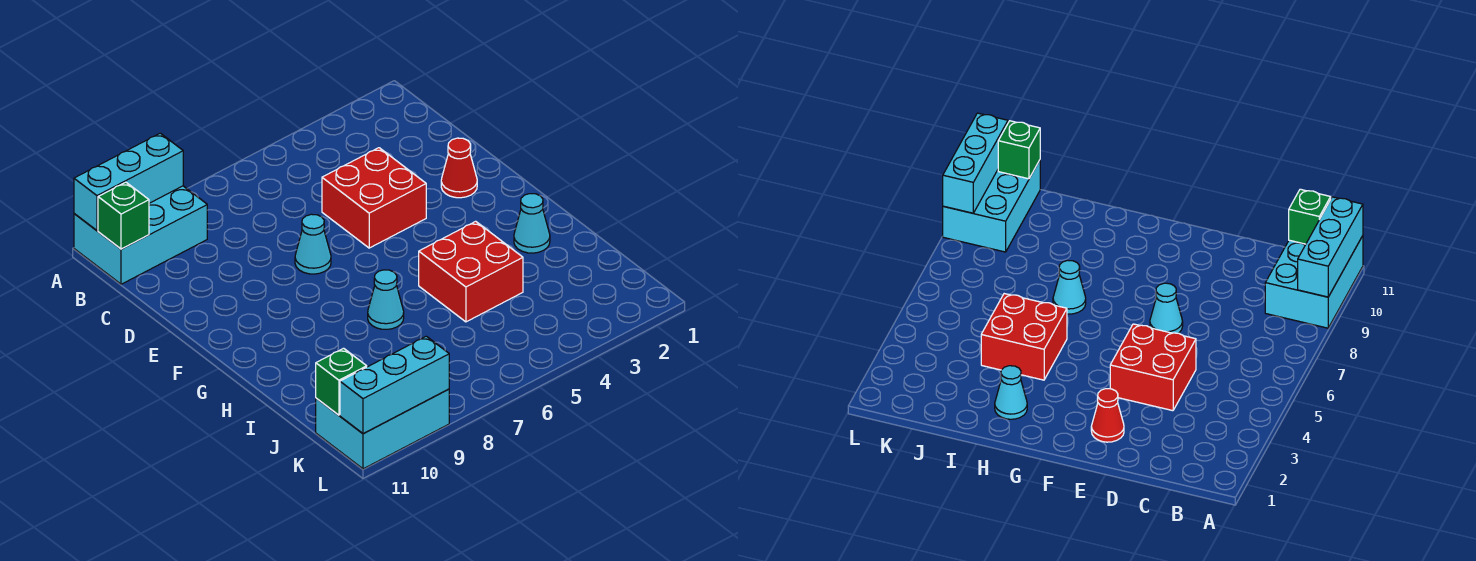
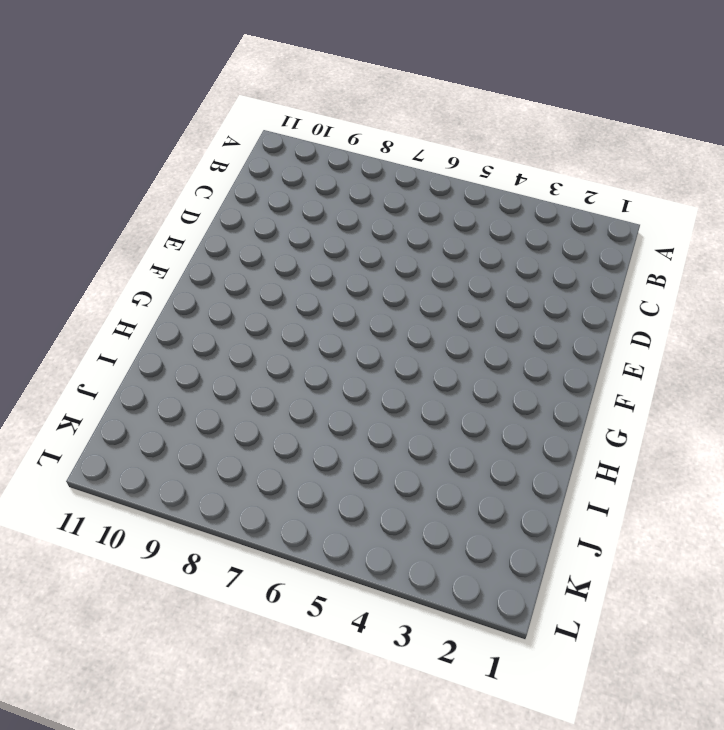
none -> cyan 2x3 brick [74,186,207,284]
none -> red 2x2 brick [322,148,426,248]
none -> red 1x1 cone [441,138,477,198]

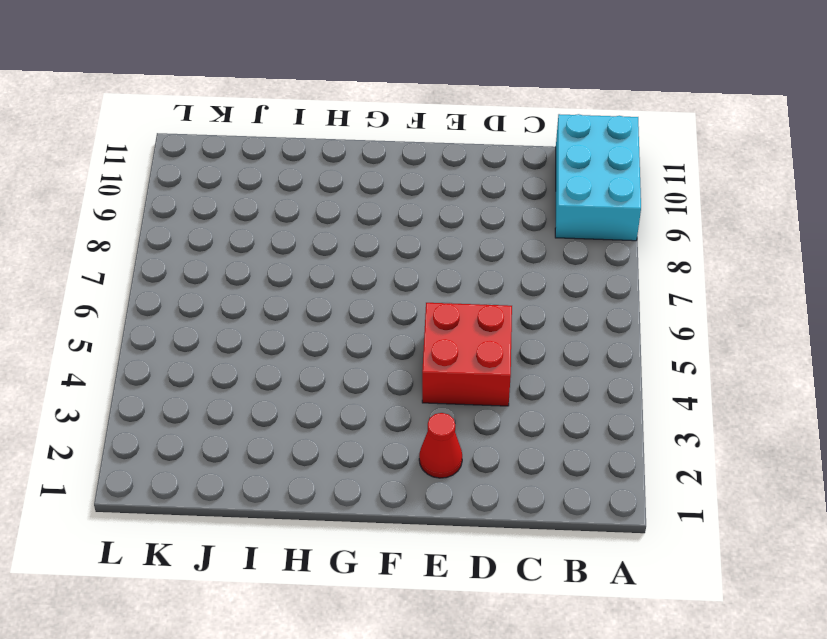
none -> cyan 1x1 cone [295,214,331,274]
none -> cyan 1x1 cone [514,194,550,253]
none -> red 2x2 brick [419,221,523,322]

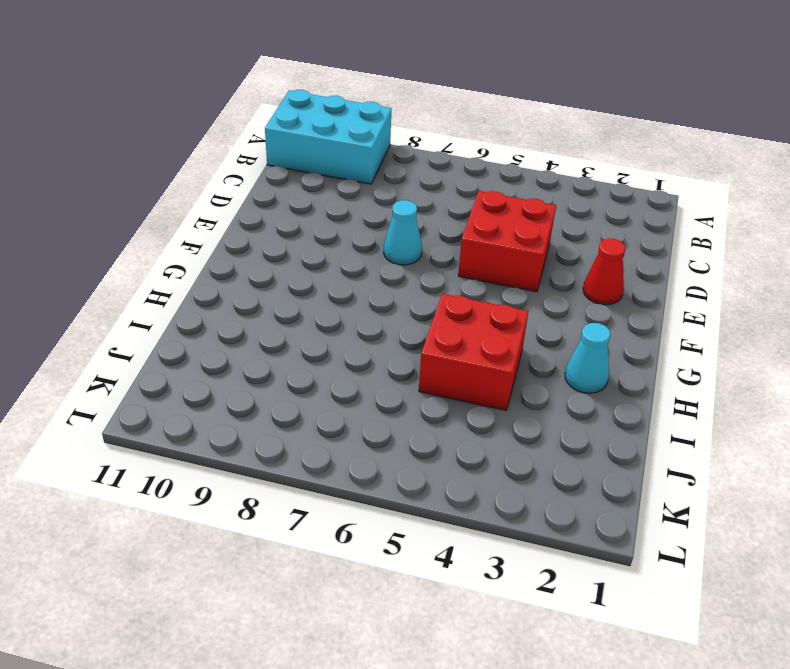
none -> cyan 1x1 cone [368,270,404,329]
none -> cyan 2x3 brick [316,389,449,469]
none -> cyan 1x3 brick [74,133,183,230]

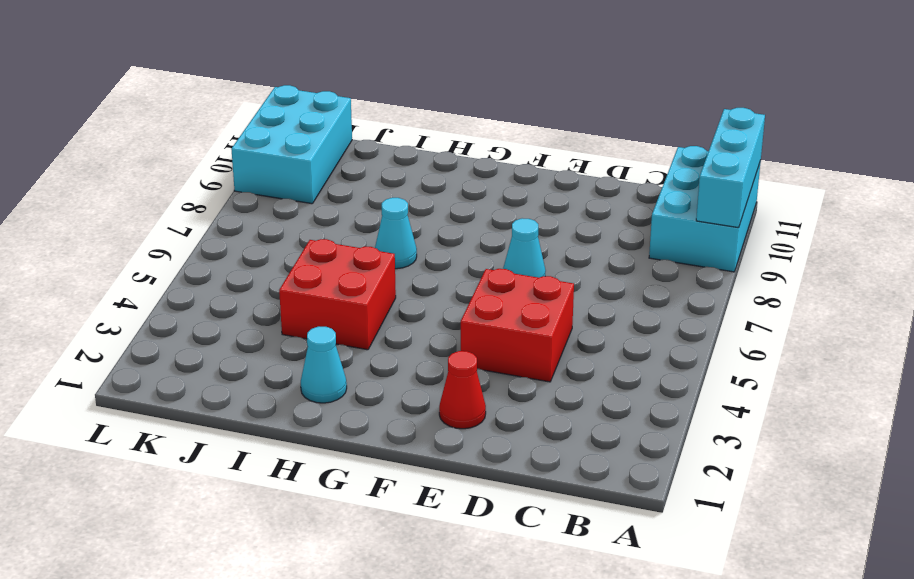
none -> green 1x1 brick [98,182,149,249]
none -> green 1x1 brick [316,348,367,415]
none -> cyan 1x3 brick [340,336,449,434]

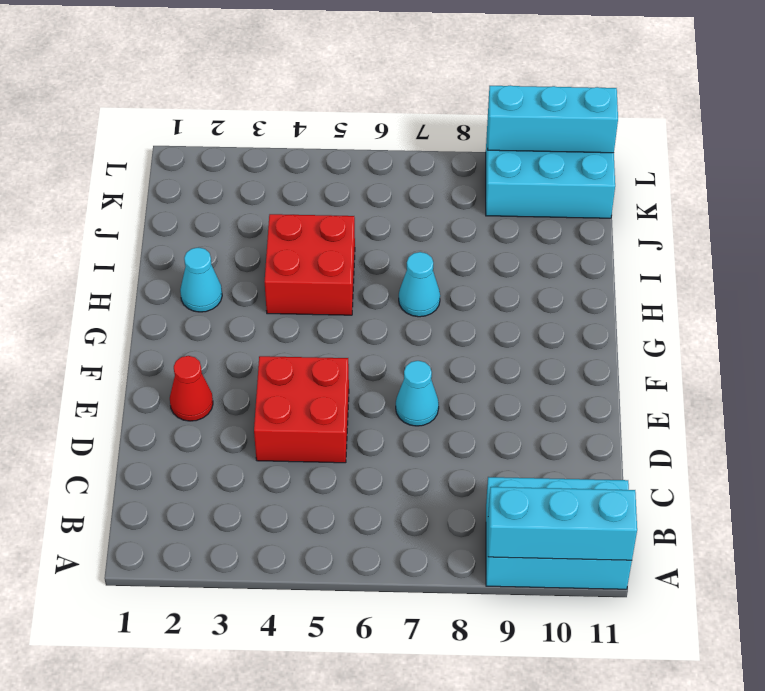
none -> green 1x1 brick [98,182,149,249]
none -> green 1x1 brick [316,348,367,415]

